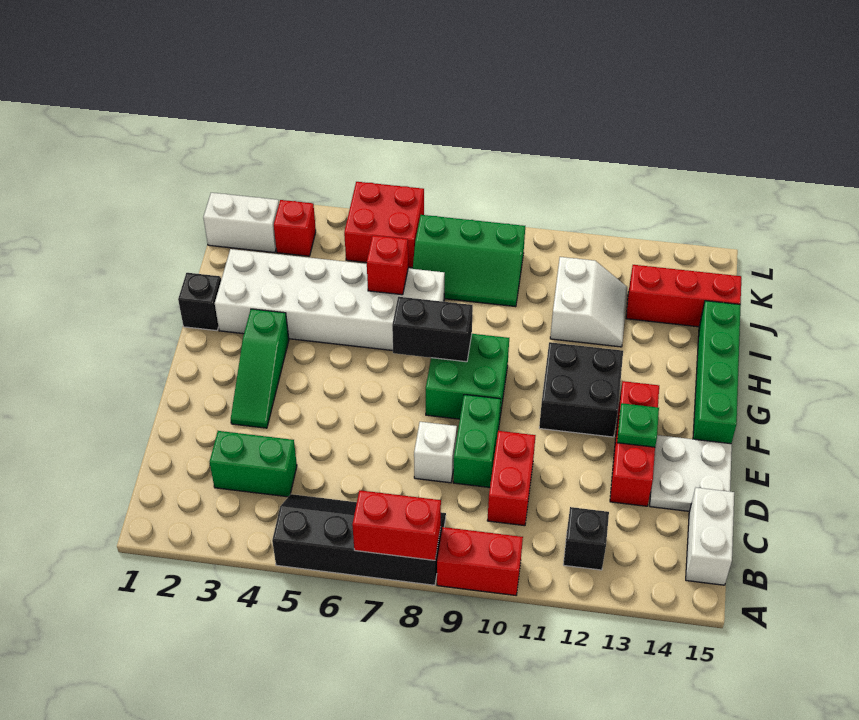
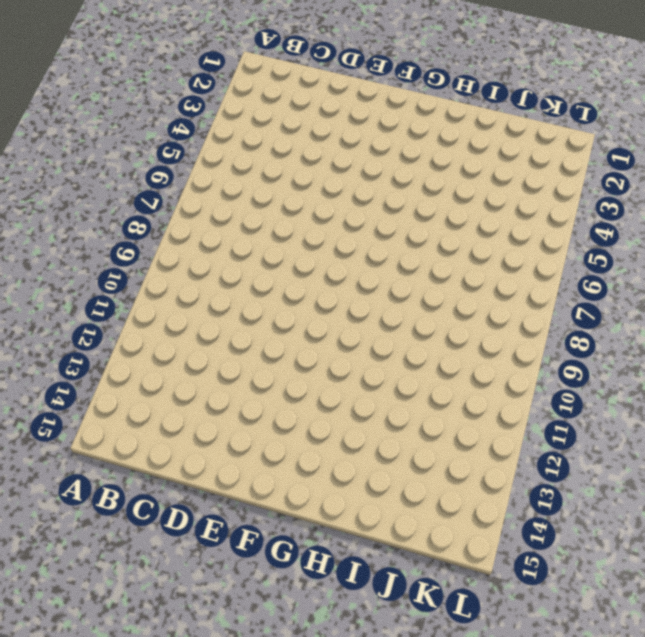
none -> black 2x4 slope [272,494,446,585]
none -> red 1x2 brick [437,527,523,595]
none -> black 1x1 brick [563,507,609,570]

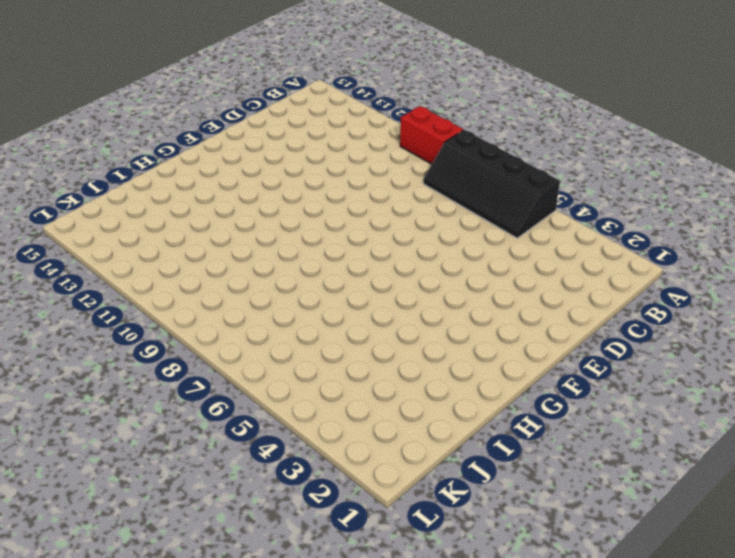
none -> black 1x1 brick [563,507,609,570]
none -> white 1x2 brick [686,488,734,585]
none -> green 1x2 brick [209,431,297,497]

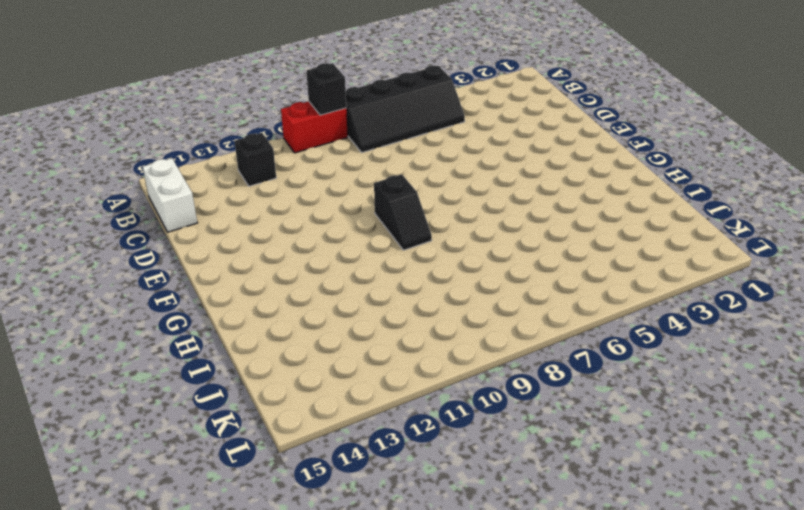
black 1x1 brick [306,63,346,115] -> black 1x1 brick moved to [178,273,221,331]
black 1x2 slope [374,174,432,250] -> green 2x2 brick [426,334,509,422]
none -> green 1x2 brick [209,431,297,497]
none -> red 1x2 brick [487,431,536,526]
none -> white 1x1 brick [414,422,457,483]

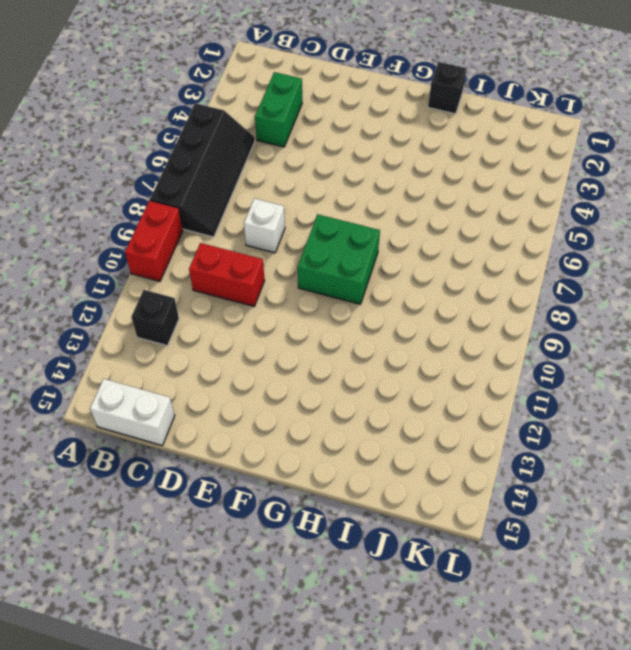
none -> green 1x2 brick [453,395,501,487]
none -> red 1x3 brick [610,381,659,506]
none -> white 2x2 plate [650,435,732,511]

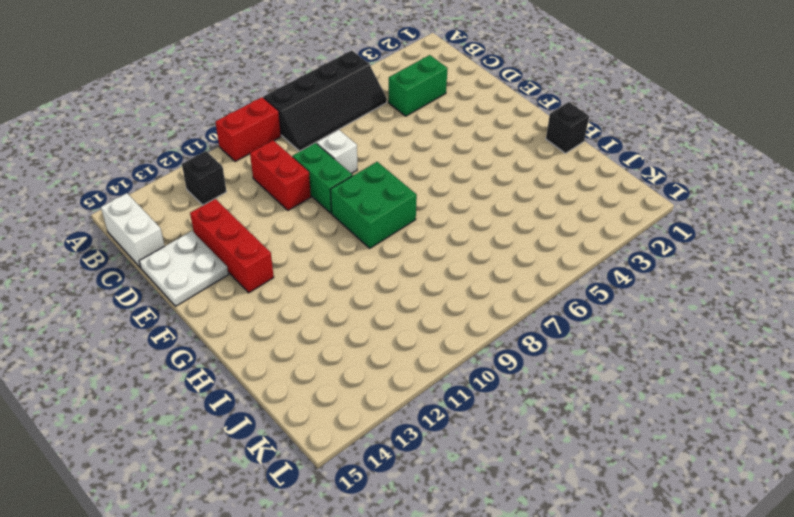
none -> green 1x3 slope [231,309,289,428]
none -> black 2x2 brick [539,342,623,437]
none -> green 1x4 brick [693,301,741,444]

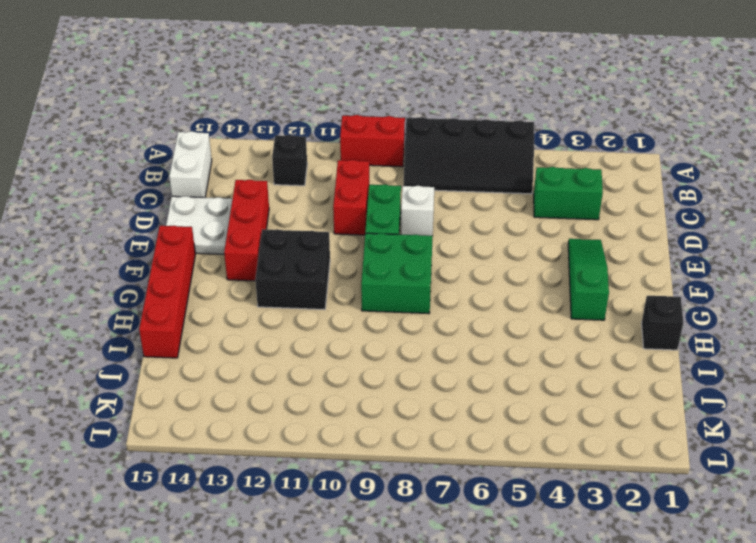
red 1x4 brick [139,226,195,358] -> green 1x4 brick [693,301,741,444]
none -> white 2x6 brick [215,249,445,351]
none -> white 2x2 slope [550,257,627,347]
none -> green 2x3 slope [413,215,525,307]

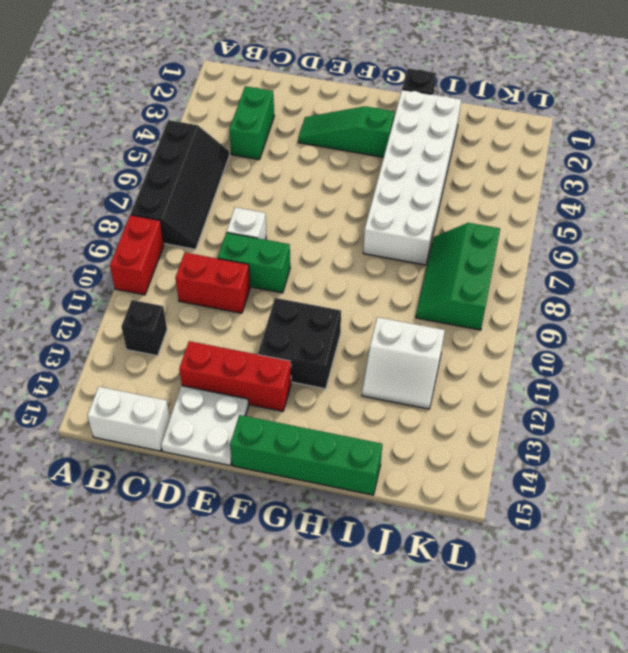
none -> green 2x2 brick [426,334,509,422]
none -> red 1x3 brick [626,265,741,327]
none -> white 1x2 brick [203,193,279,253]

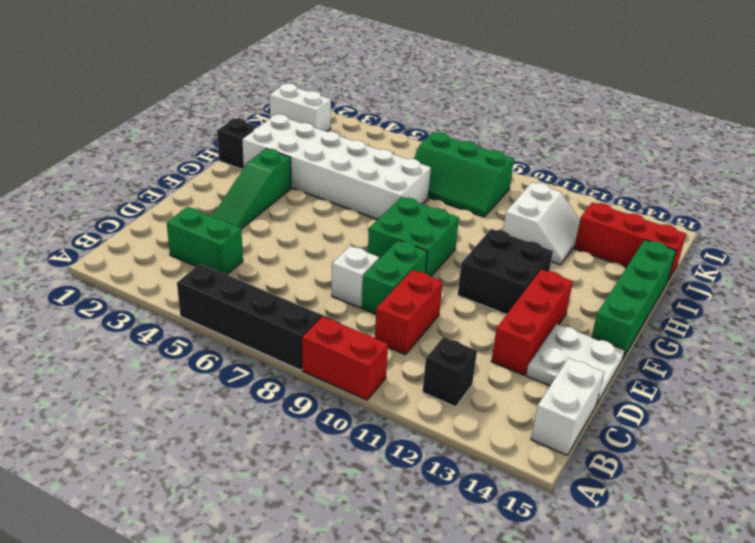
none -> red 1x1 brick [274,200,316,256]
none -> red 2x2 brick [344,182,424,268]
none -> red 1x2 brick [352,490,441,560]

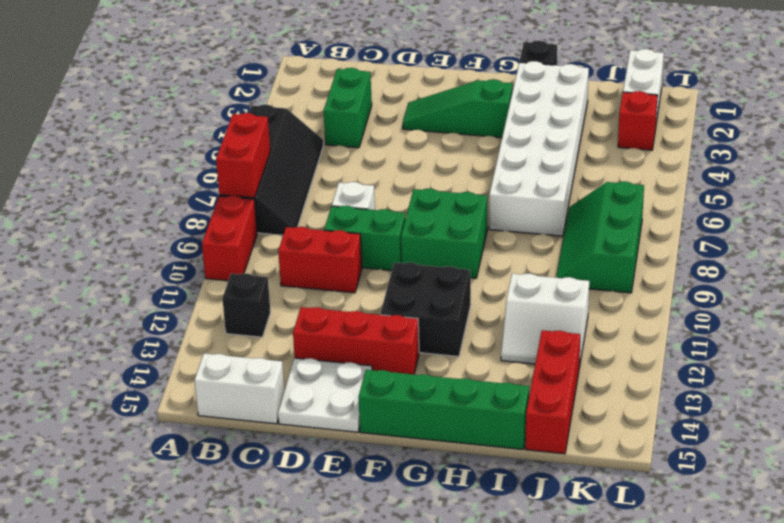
none -> red 2x2 brick [344,182,424,268]
none -> green 1x1 plate [617,403,659,447]
none -> black 1x2 brick [392,297,473,362]

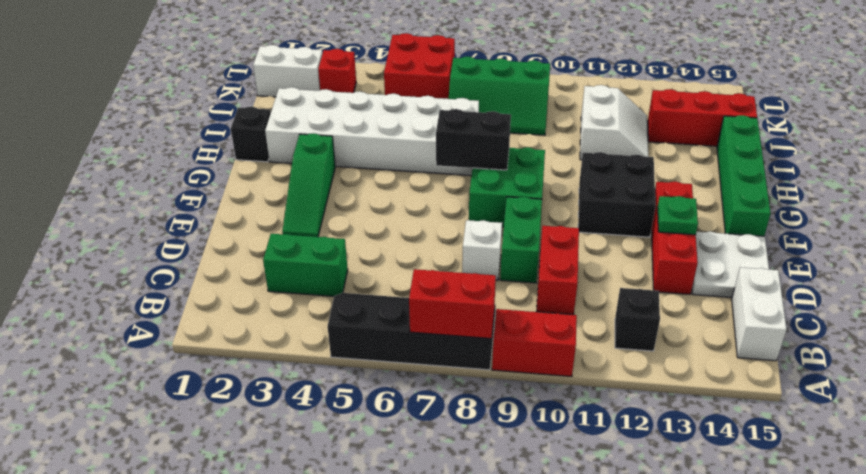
none -> red 1x1 brick [367,235,408,295]

